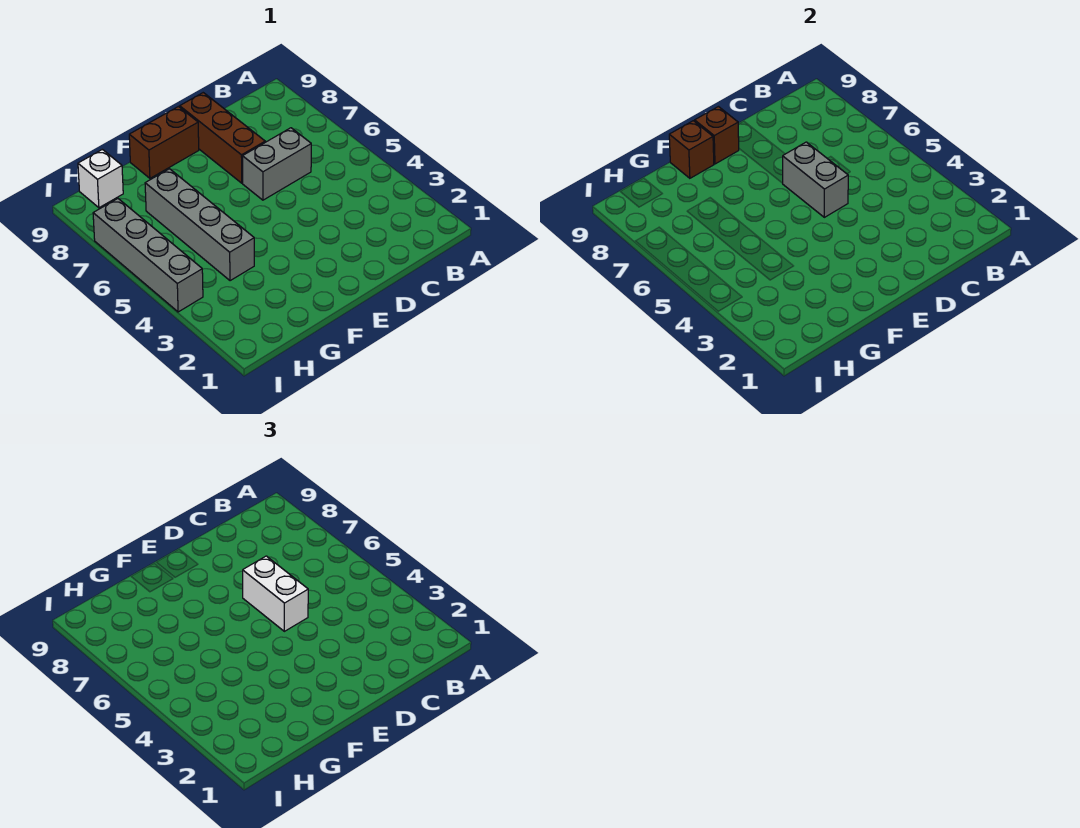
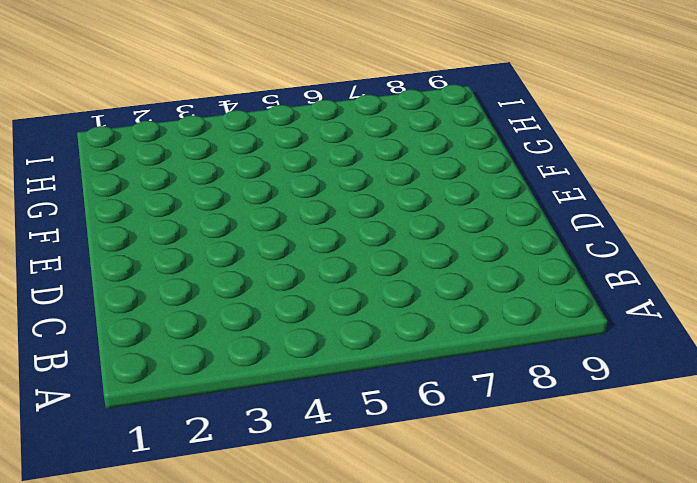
none -> grey 1x2 brick [243,128,311,200]
none -> brown 1x3 brick [180,93,265,183]

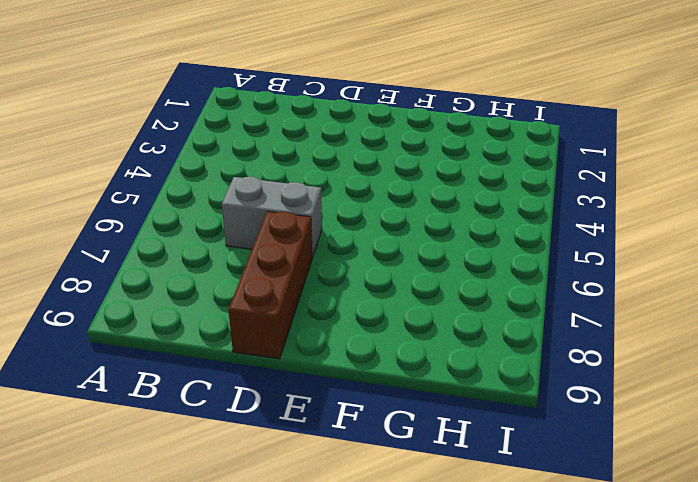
none -> brown 1x2 brick [129,107,199,178]
none -> grey 1x4 brick [145,169,254,281]

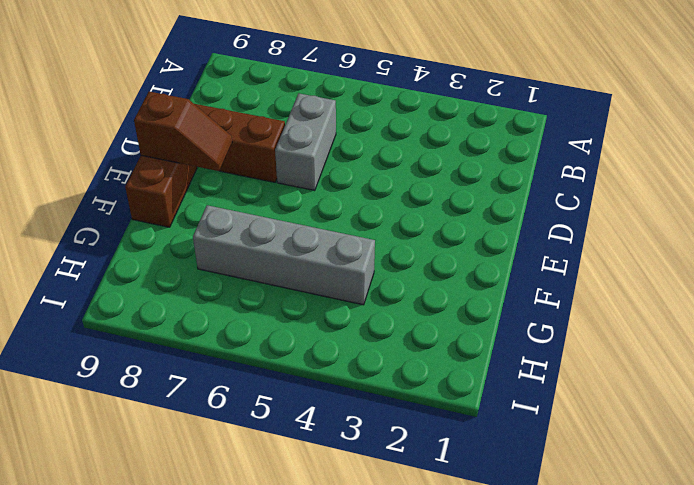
brown 1x2 slope [134,92,232,171] -> brown 1x1 brick [695,107,739,164]
none -> white 1x1 brick [78,149,123,208]
none -> grey 1x4 brick [93,199,203,312]

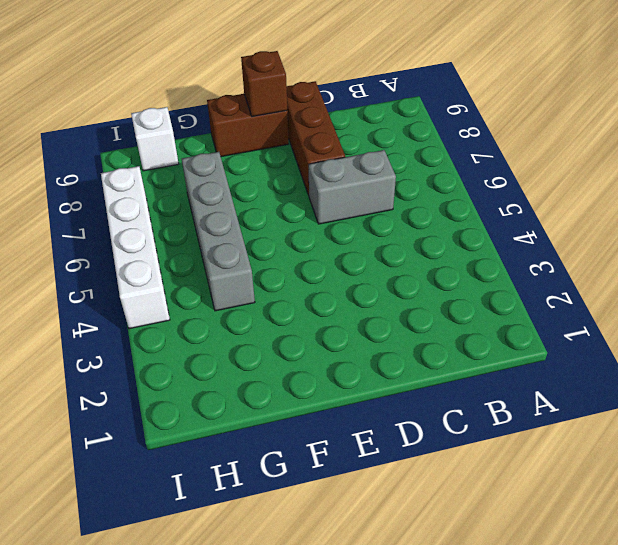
white 1x4 brick [101,166,170,329] -> grey 1x4 brick [93,199,203,312]
none -> grey 1x2 brick [783,142,848,217]
none -> brown 1x1 brick [669,121,714,178]

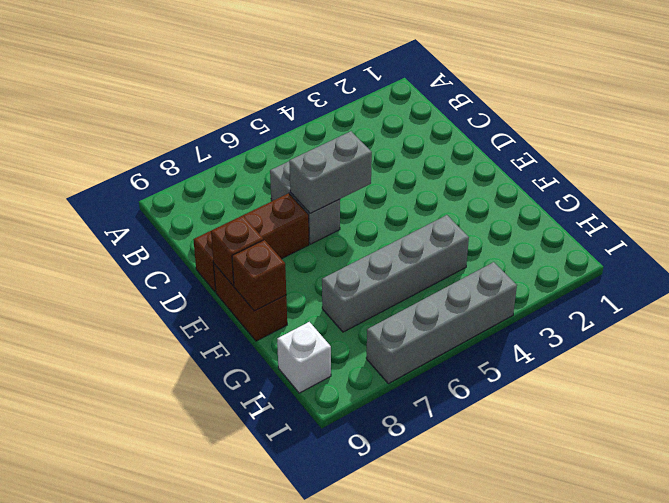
none -> white 1x2 brick [243,556,308,631]

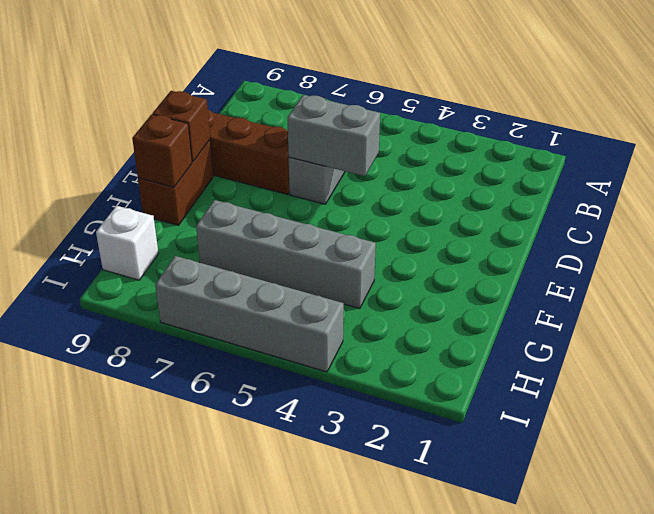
none -> white 1x2 brick [243,556,308,631]

